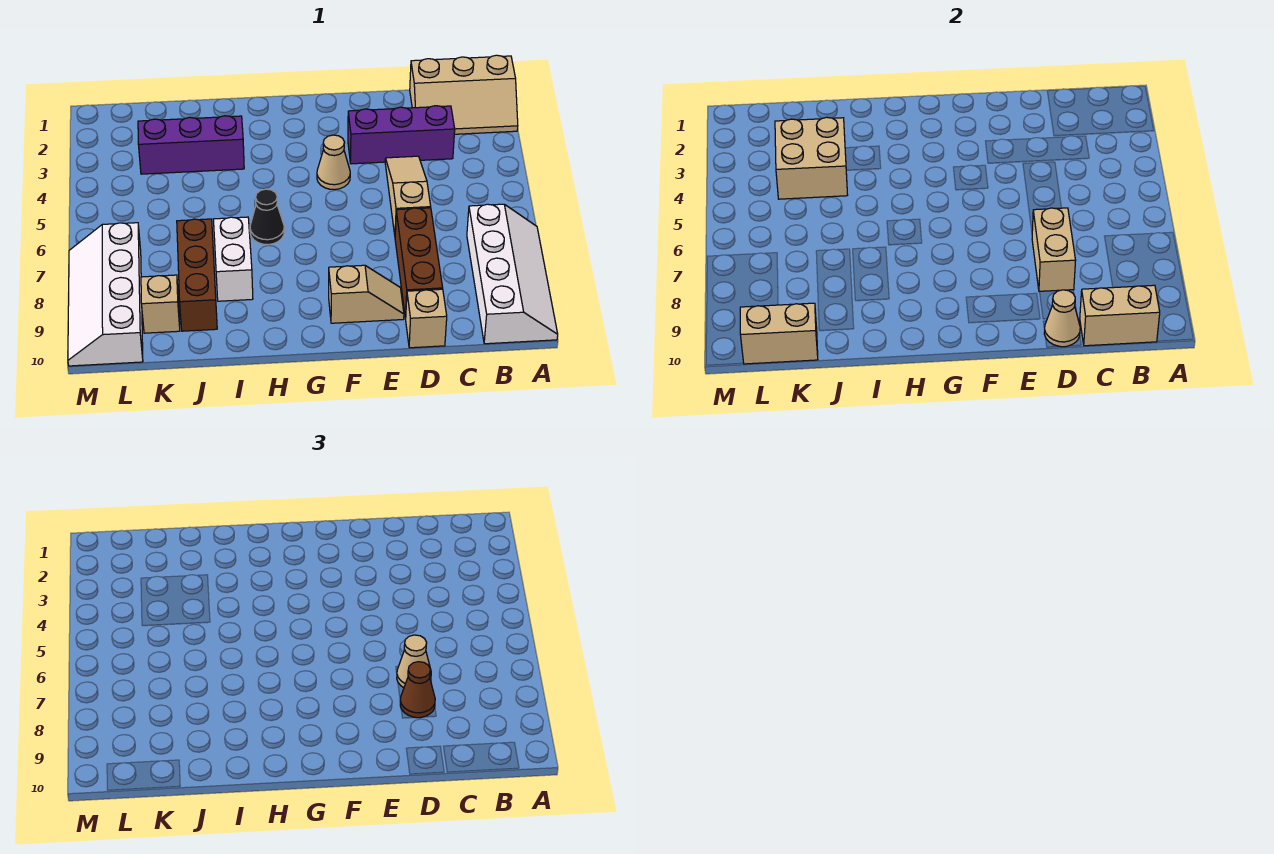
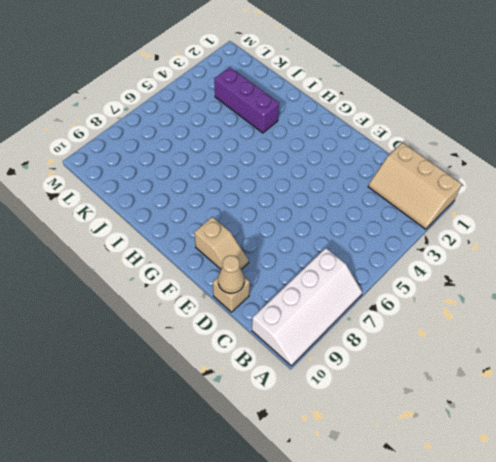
none -> purple 1x3 brick [348,106,455,164]
none -> tan 1x3 slope [385,156,431,234]
none -> brown 1x3 brick [395,208,443,319]

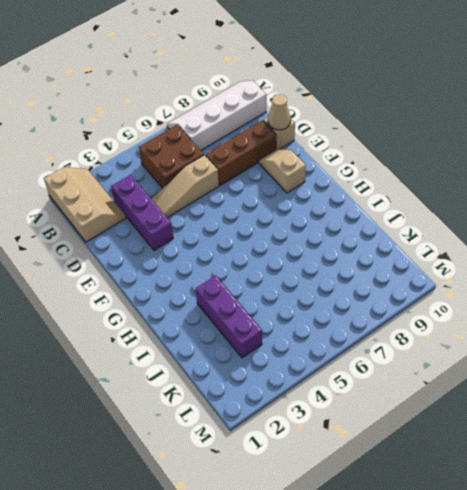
brown 2x2 brick [139,125,204,188] -> none
none -> tan 1x1 cone [317,135,350,190]
none -> black 1x1 cone [250,189,284,245]
none -> white 1x2 brick [214,217,253,301]

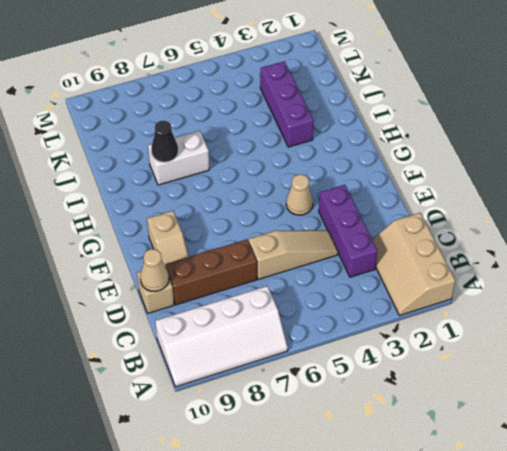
black 1x1 cone [151,120,178,162] -> black 1x1 cone moved to [250,189,284,245]
none -> brown 1x3 brick [177,219,217,331]
none -> tan 1x1 brick [141,275,180,333]
none -> white 2x4 slope [68,223,143,366]

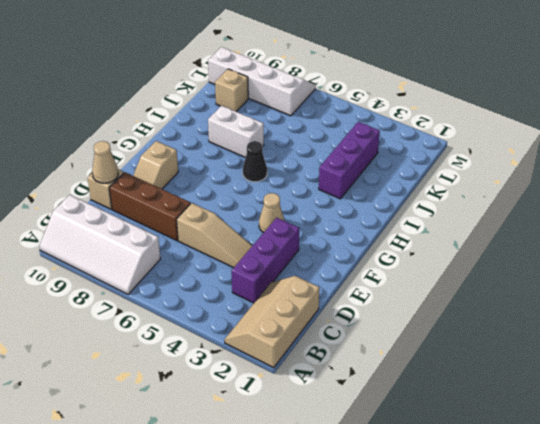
none -> brown 1x3 brick [177,219,217,331]
none -> tan 1x2 brick [1080,285,1160,346]
none -> tan 1x2 brick [1032,208,1076,292]

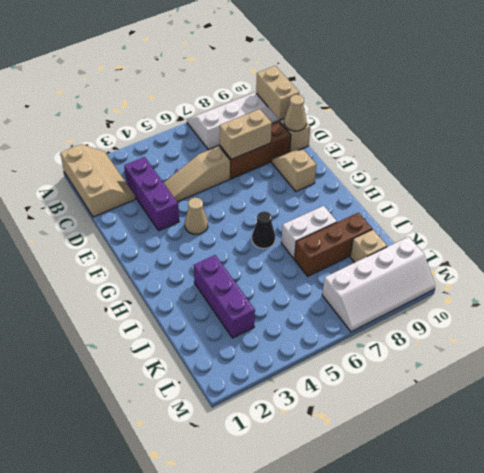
none -> tan 2x2 brick [775,117,848,199]
none -> tan 1x2 brick [740,303,818,364]
none -> tan 1x1 cone [397,635,431,687]

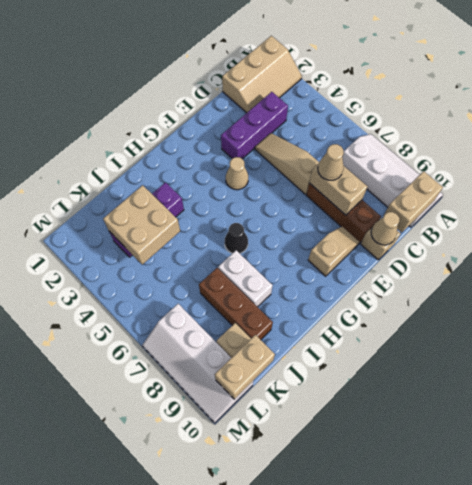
none -> brown 1x1 cone [400,662,435,718]

